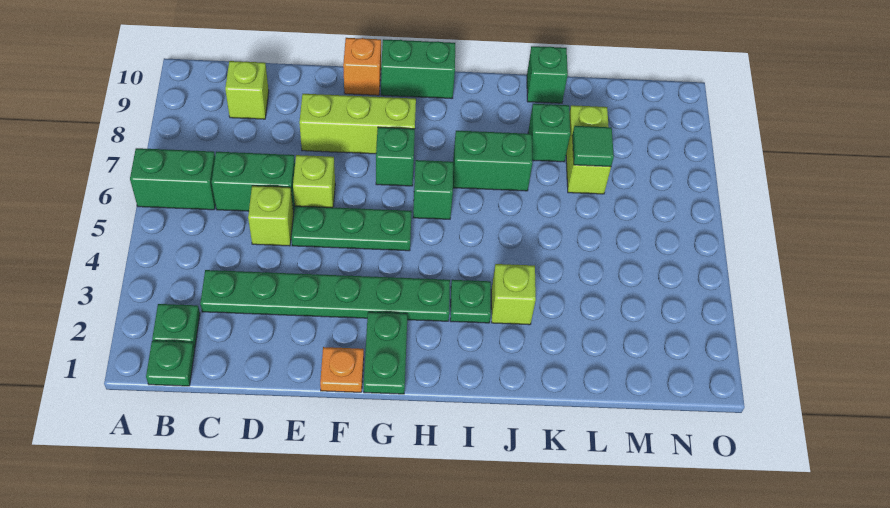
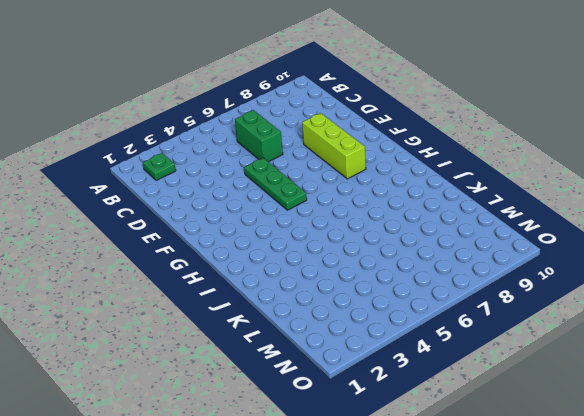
none -> green 1x2 brick [130,148,215,210]
none -> green 1x1 plate [146,341,195,386]
none -> green 1x6 plate [200,270,450,321]

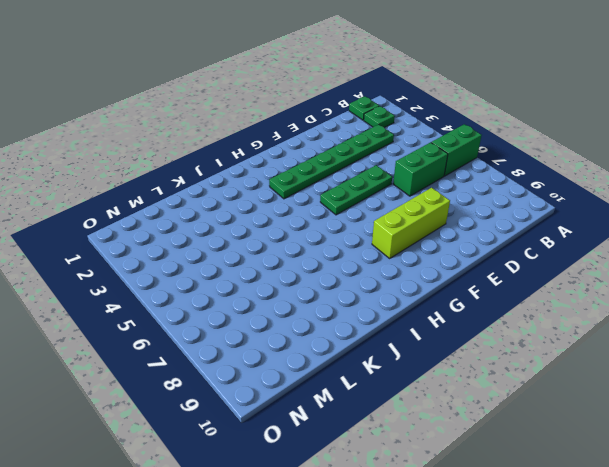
none -> lime 1x1 brick [225,61,269,119]
none -> lime 1x1 brick [248,186,293,246]
none -> lime 1x1 brick [293,155,335,207]

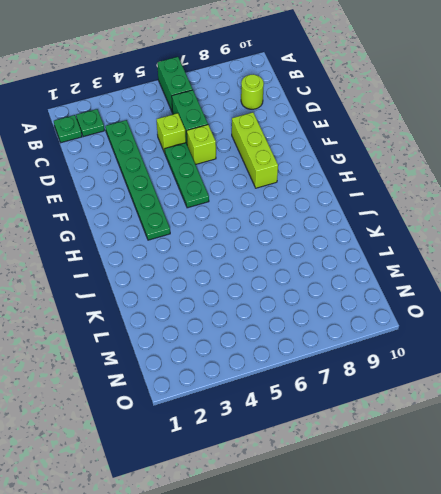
lime 1x1 round brick [241,74,264,109] -> lime 1x1 brick [225,61,269,119]
none -> orange 1x1 plate [320,347,364,392]
none -> orange 1x1 brick [343,38,381,95]
none -> green 1x2 plate [364,312,408,394]

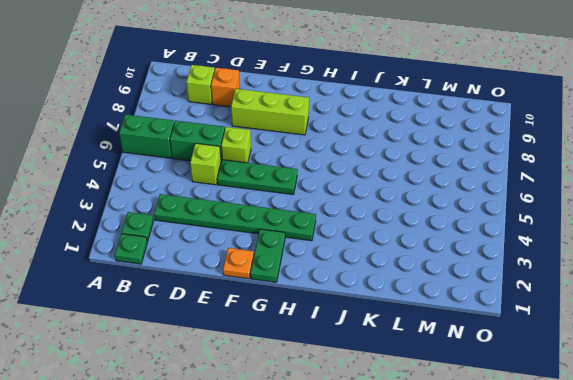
orange 1x1 brick [211,68,240,107] -> orange 1x1 brick moved to [343,38,381,95]
none -> green 1x1 brick [376,127,415,186]
none -> green 1x2 brick [381,39,455,98]
none -> green 1x1 brick [413,160,453,219]

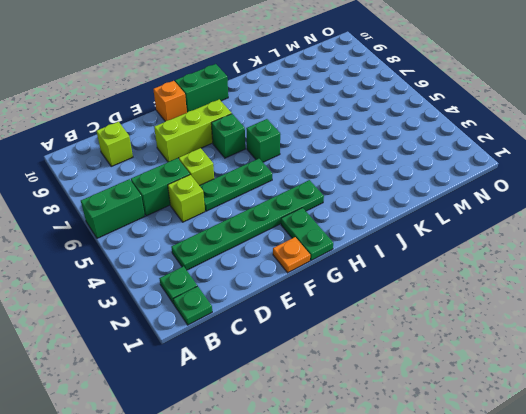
none -> green 1x1 plate [450,280,491,323]
none -> green 1x2 brick [453,131,532,191]
none -> lime 1x1 brick [491,264,536,325]

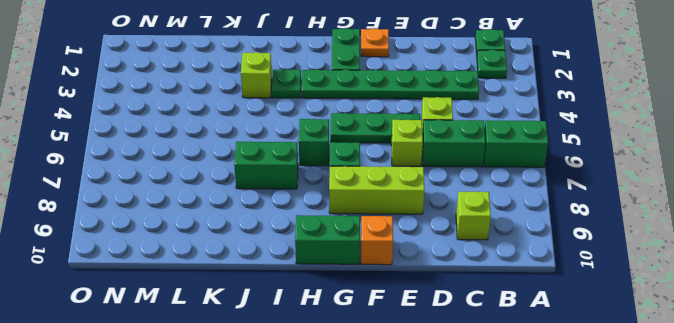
none -> green 1x1 brick [528,104,570,162]
none -> green 1x1 brick [527,46,568,103]
none -> lime 1x2 brick [566,105,611,194]

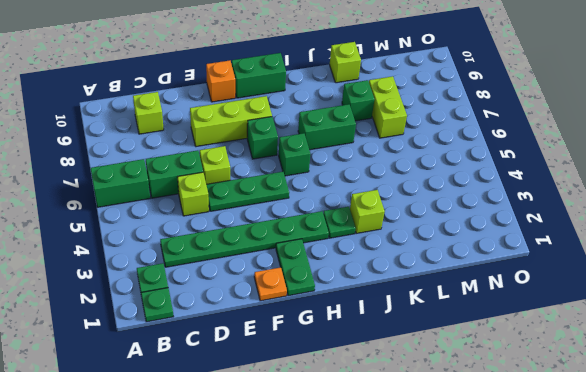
lime 1x1 brick [330,42,361,83] -> green 1x1 brick [527,46,568,103]
none -> green 1x1 tile [572,126,614,167]

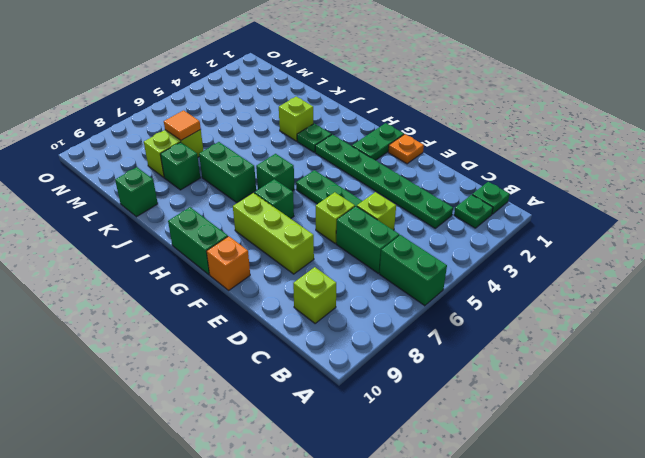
orange 1x1 tile [164,110,201,140] -> green 1x1 tile [572,126,614,167]

